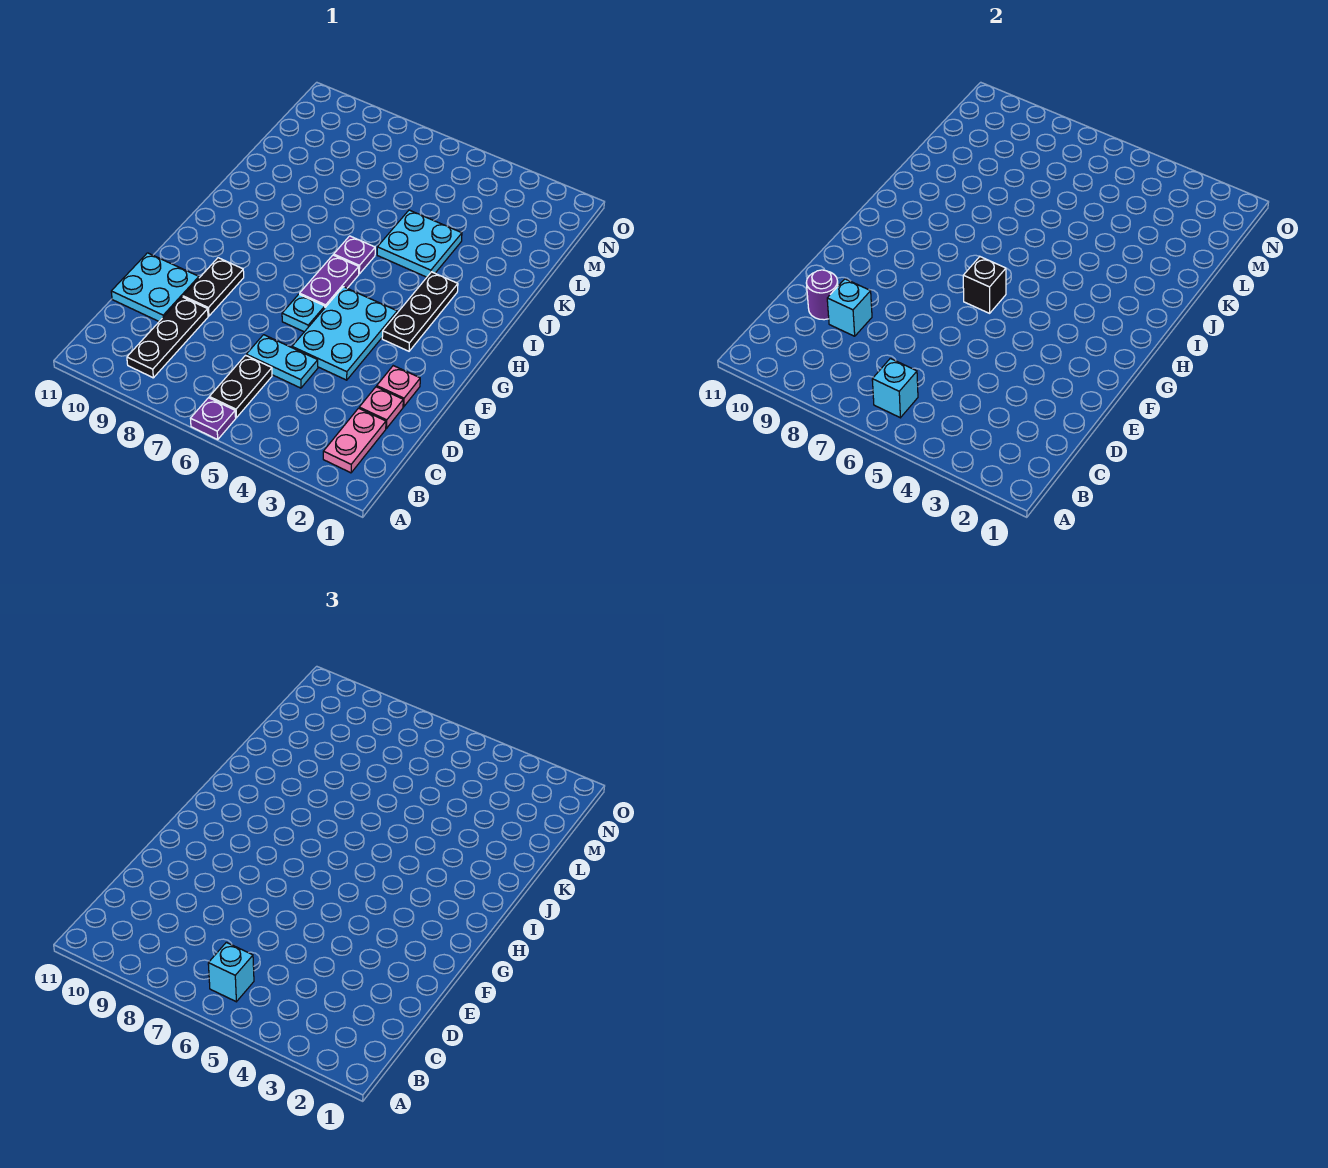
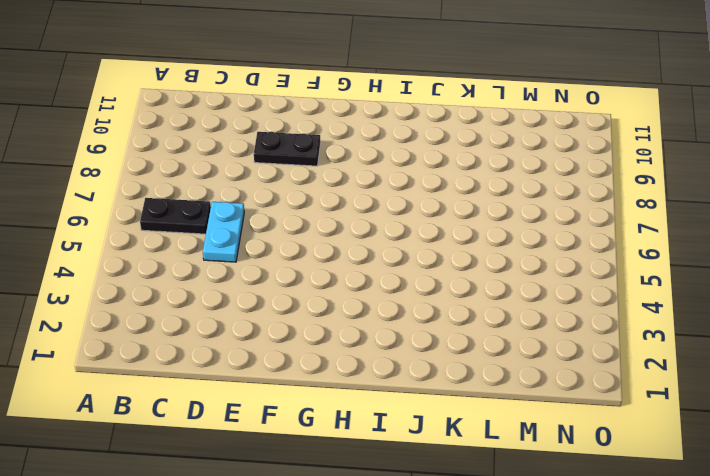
none -> purple 1x1 plate [190,398,236,439]
none -> pink 1x2 plate [323,408,386,473]
none -> black 1x3 plate [127,297,208,378]

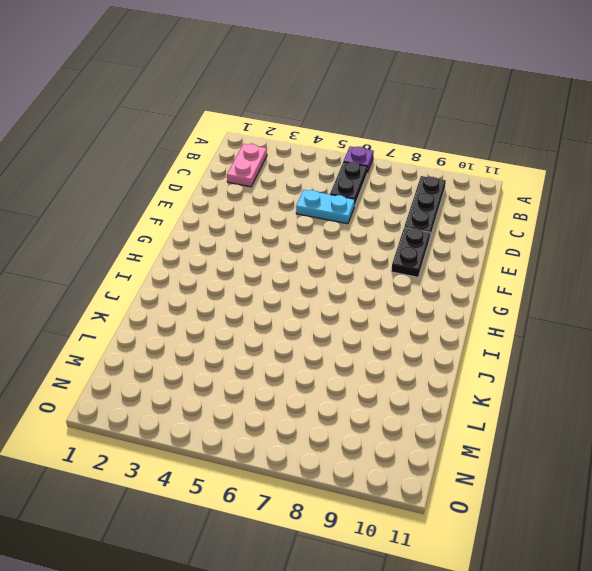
none -> pink 1x1 plate [359,387,403,428]
none -> cyan 2x2 plate [111,253,199,321]
none -> pink 1x1 plate [377,366,420,407]

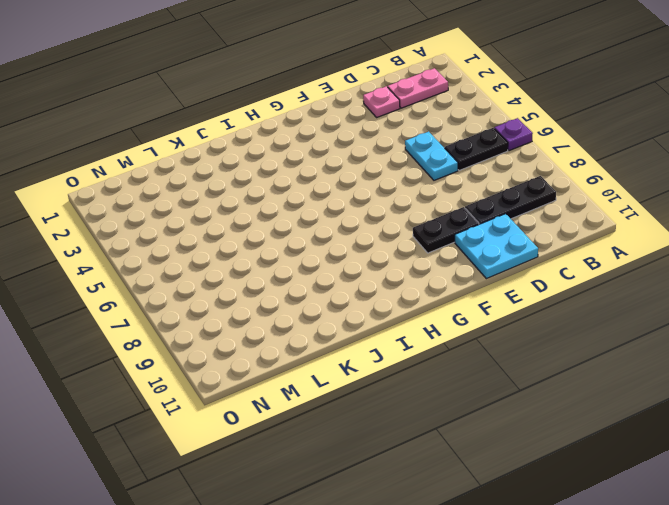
none -> pink 1x1 plate [377,366,420,407]
none -> cyan 2x3 plate [292,287,397,380]
none -> cyan 1x1 plate [282,294,325,332]

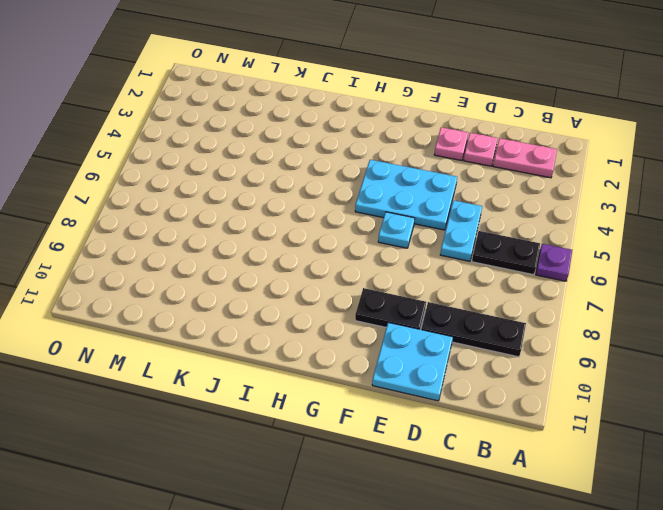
none -> black 1x3 plate [382,272,458,351]
none -> purple 1x2 plate [300,255,359,307]
none -> purple 1x1 plate [334,236,375,274]

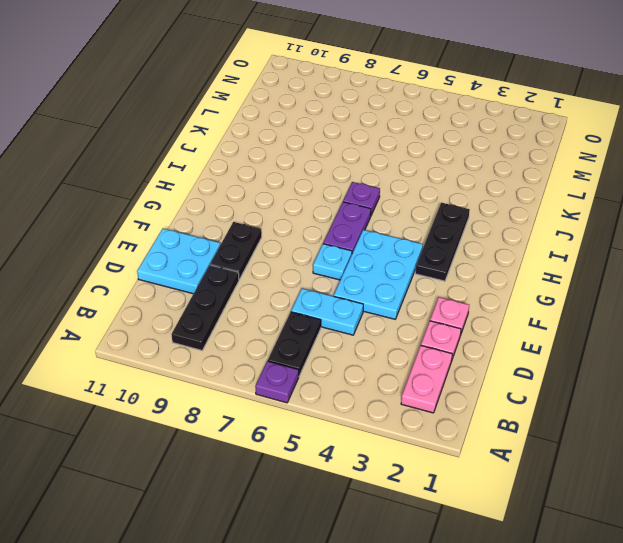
none -> cyan 2x2 plate [377,210,462,277]
none -> cyan 1x1 brick [872,358,918,418]
none -> cyan 1x1 brick [827,279,872,336]

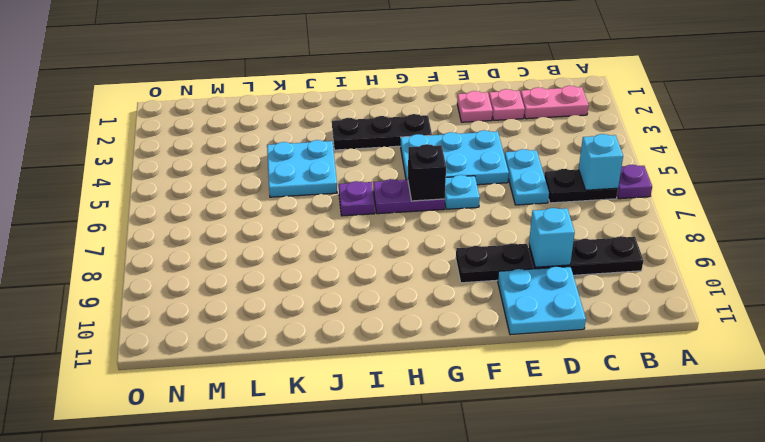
none -> purple 1x1 round brick [806,270,838,320]
none -> cyan 1x1 brick [208,942,254,1002]

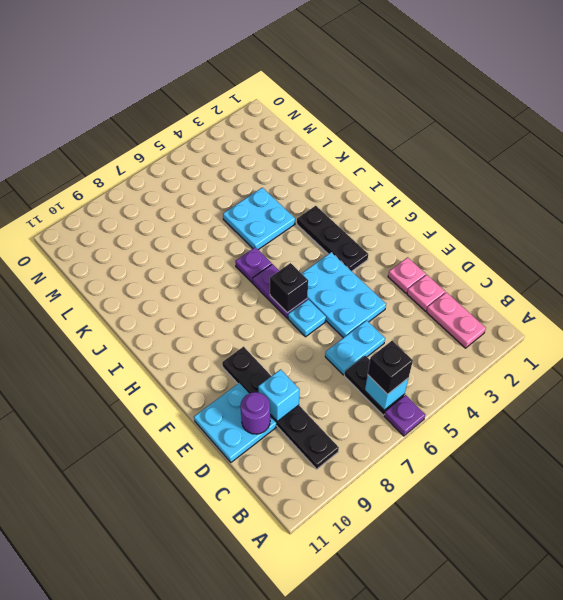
black 1x1 brick [368,341,413,394] -> cyan 1x1 brick [208,942,254,1002]

